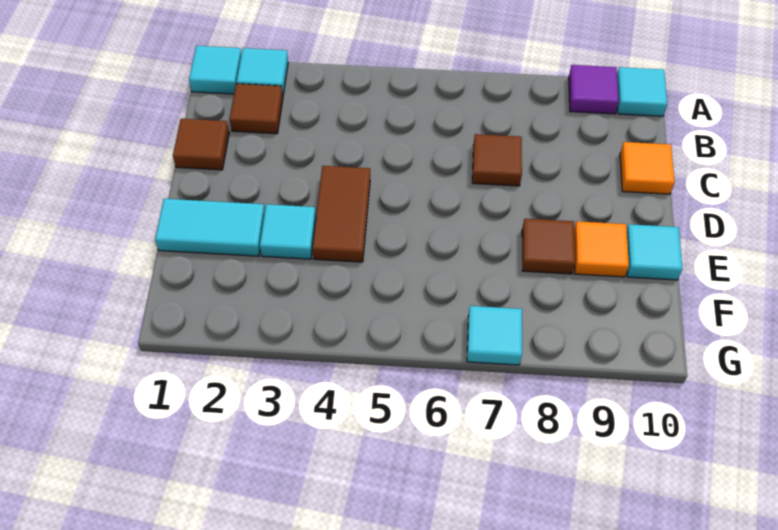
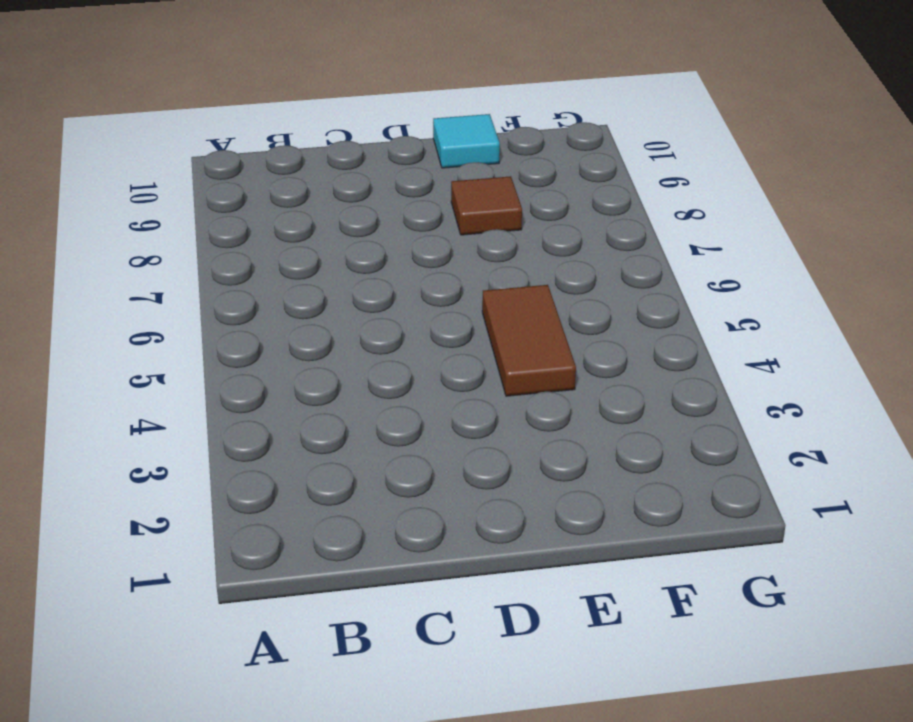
brown 1x2 tile [482,285,576,396] -> brown 1x2 tile turned to [312,166,370,262]
none -> cyan 1x1 tile [189,46,241,94]
none -> cyan 1x1 tile [236,48,288,95]
none -> purple 1x1 tile [569,65,619,114]

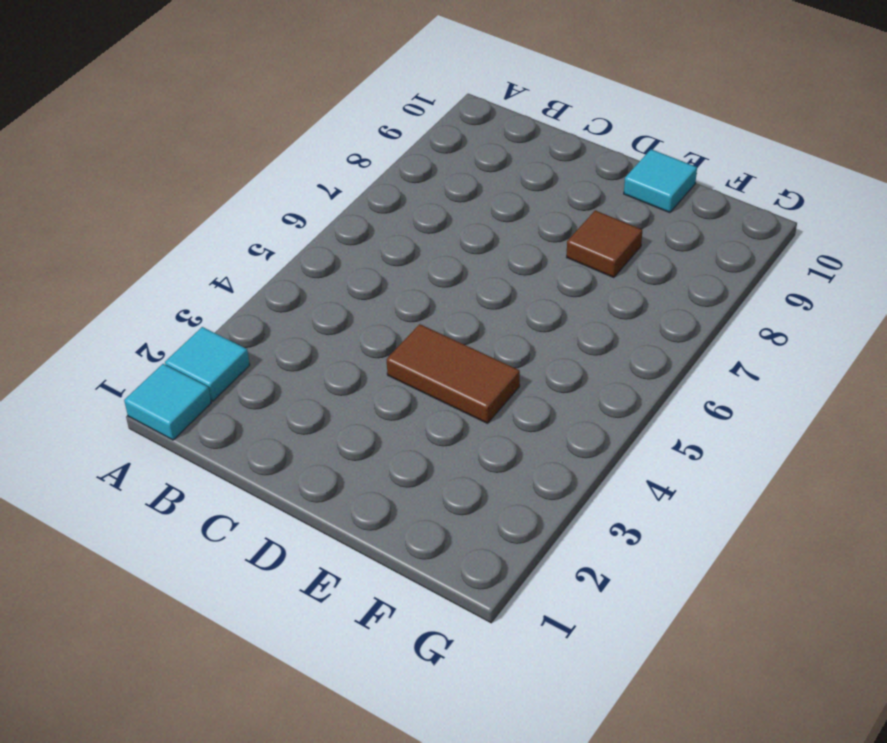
none -> purple 1x1 tile [569,65,619,114]
none -> cyan 1x1 tile [617,67,667,116]
none -> brown 1x1 tile [230,84,283,134]

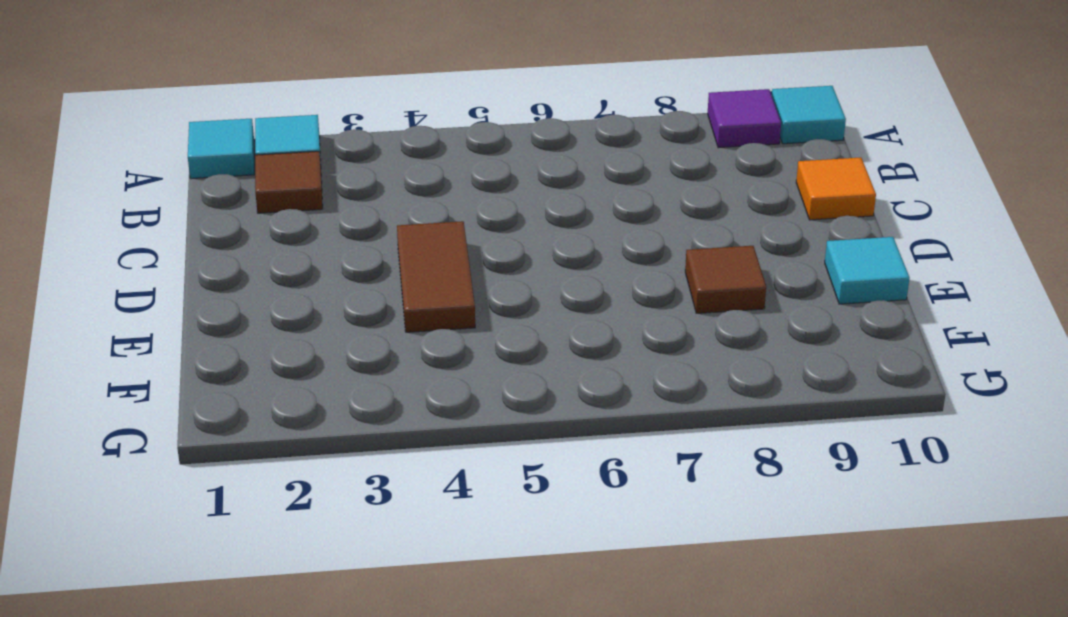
none -> brown 1x1 tile [173,119,229,170]
none -> brown 1x1 tile [472,134,522,186]
none -> cyan 1x2 tile [155,199,265,256]

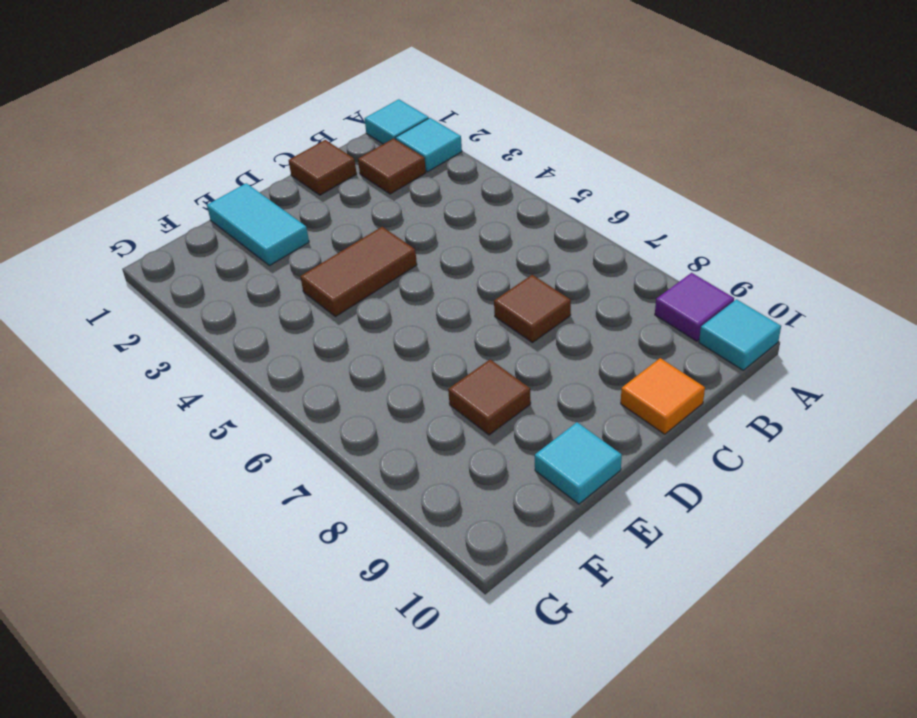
none -> cyan 1x1 tile [260,204,316,259]
none -> orange 1x1 tile [574,221,629,277]
none -> cyan 1x1 tile [467,306,522,365]

